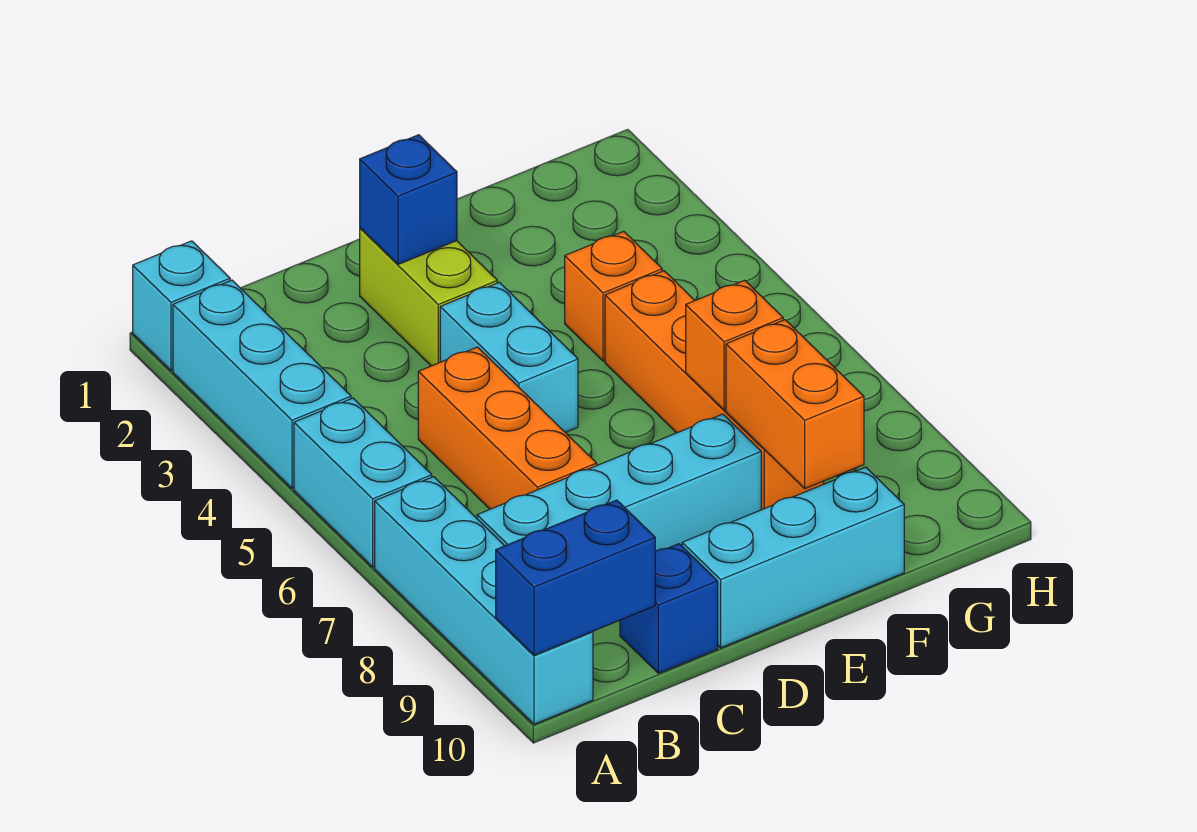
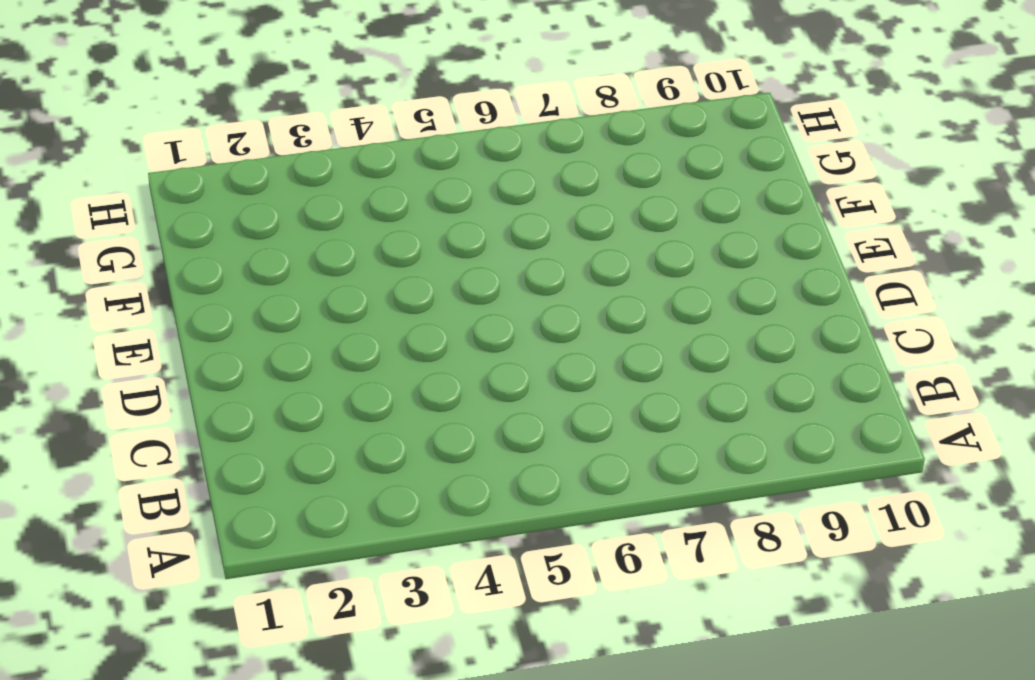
none -> cyan 1x1 brick [133,241,230,371]
none -> cyan 1x3 brick [173,280,351,488]
none -> cyan 1x2 brick [294,398,432,567]

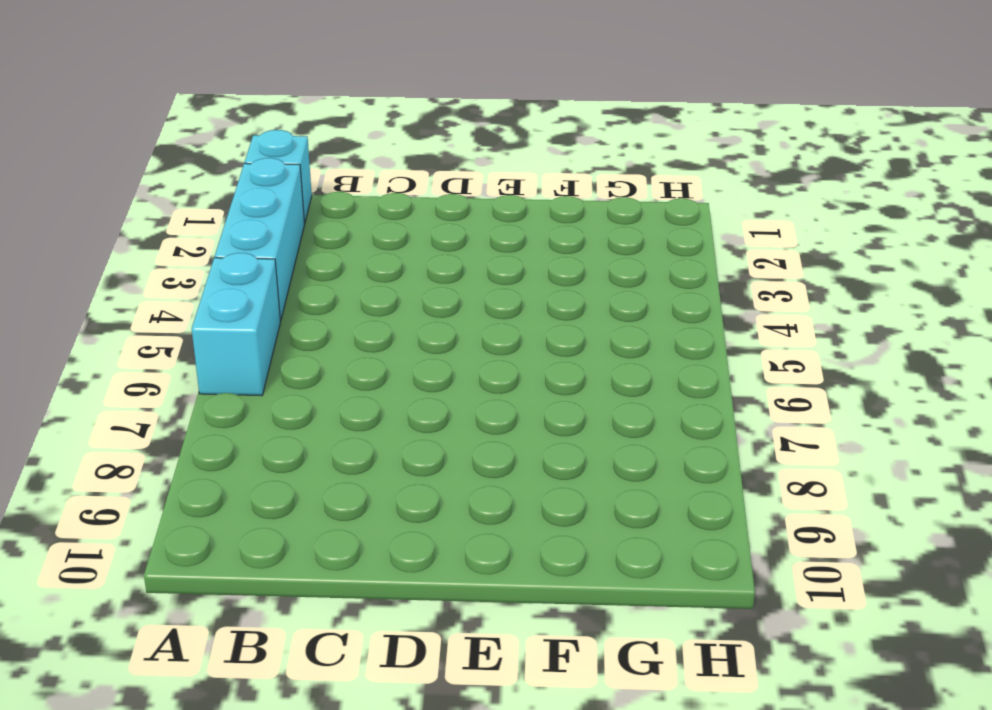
none -> cyan 1x4 brick [375,477,593,724]
none -> cyan 1x4 brick [477,414,761,551]
none -> orange 1x3 brick [418,347,597,509]

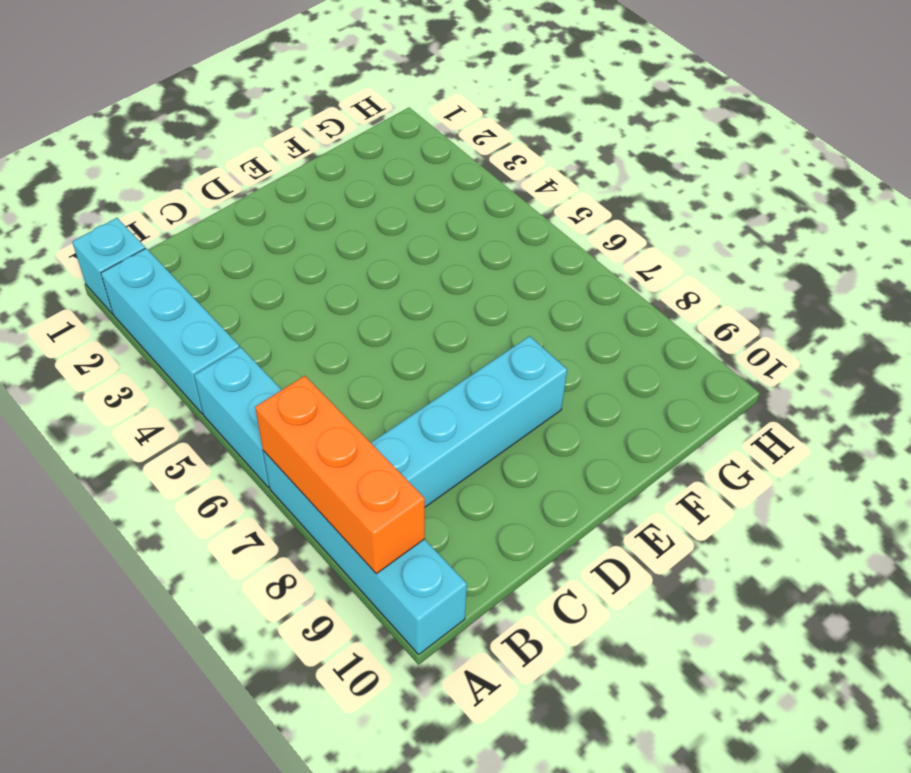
orange 1x3 brick [255,376,425,574] -> orange 1x3 brick moved to [418,347,597,509]
none -> blue 1x1 brick [620,544,718,673]
none -> lime 1x2 brick [360,228,497,366]
none -> cyan 1x2 brick [440,282,578,432]

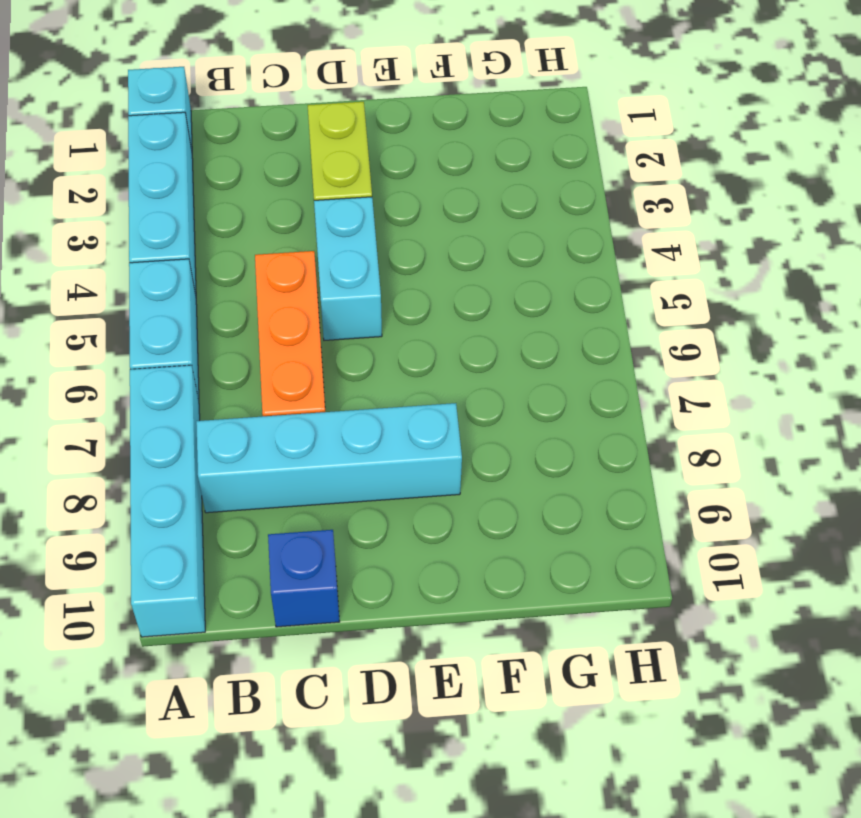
none -> cyan 1x3 brick [682,467,904,648]
none -> orange 1x1 brick [565,231,662,361]
none -> orange 1x4 brick [605,271,824,510]

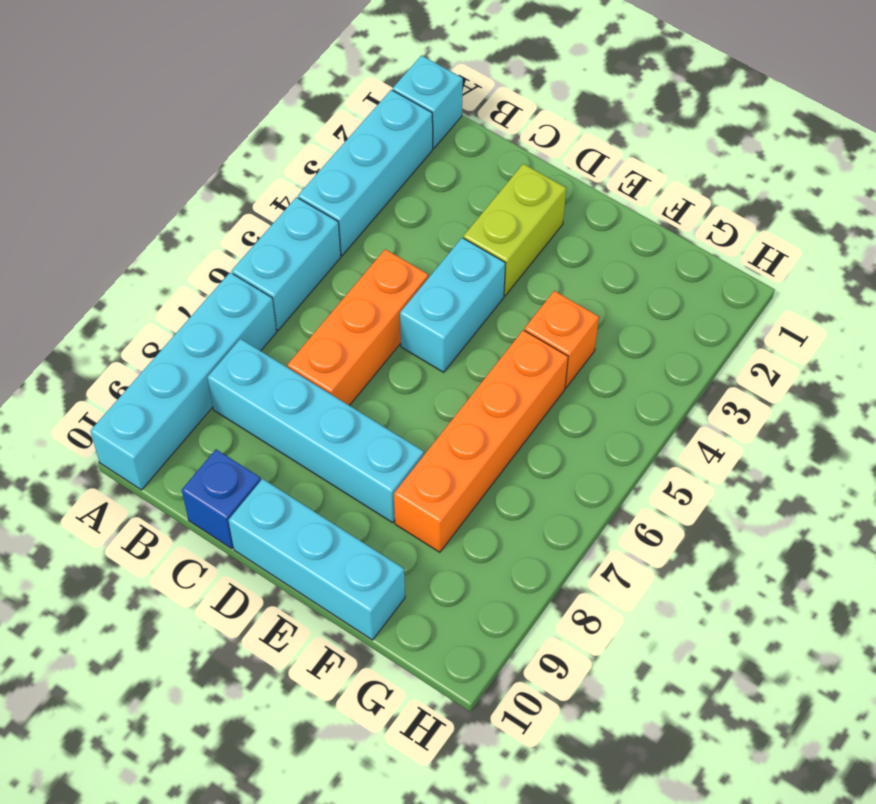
none -> blue 1x2 brick [496,500,655,655]
none -> blue 1x1 brick [360,135,457,264]
none -> orange 1x1 brick [686,280,783,410]

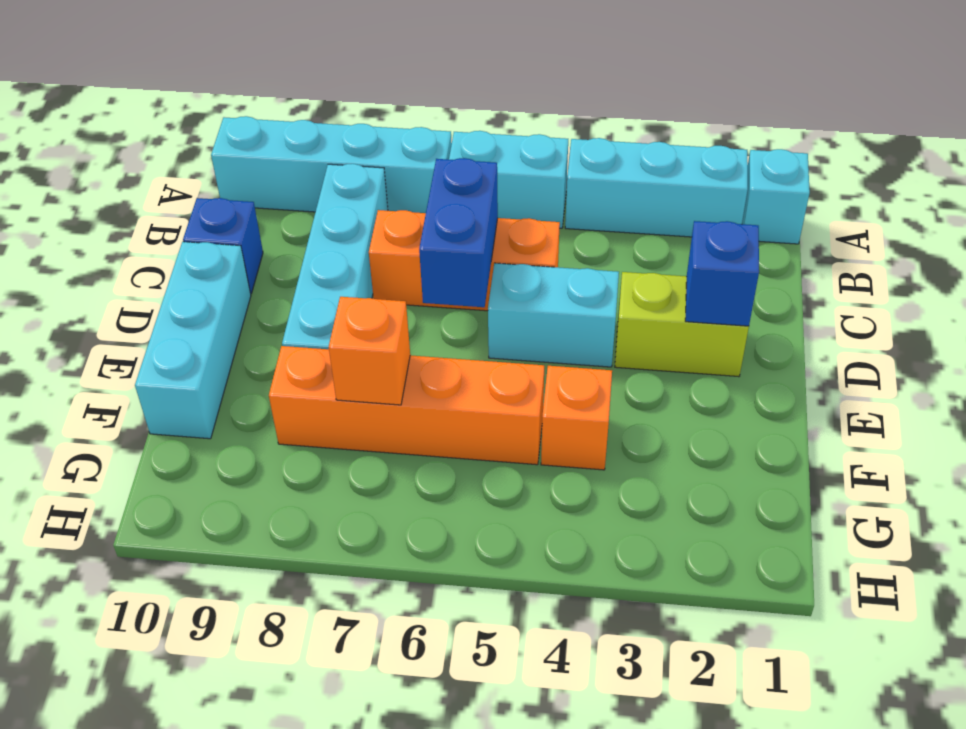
blue 1x2 brick [419,158,498,307] -> blue 1x2 brick moved to [496,500,655,655]
none -> orange 1x2 brick [726,320,864,488]

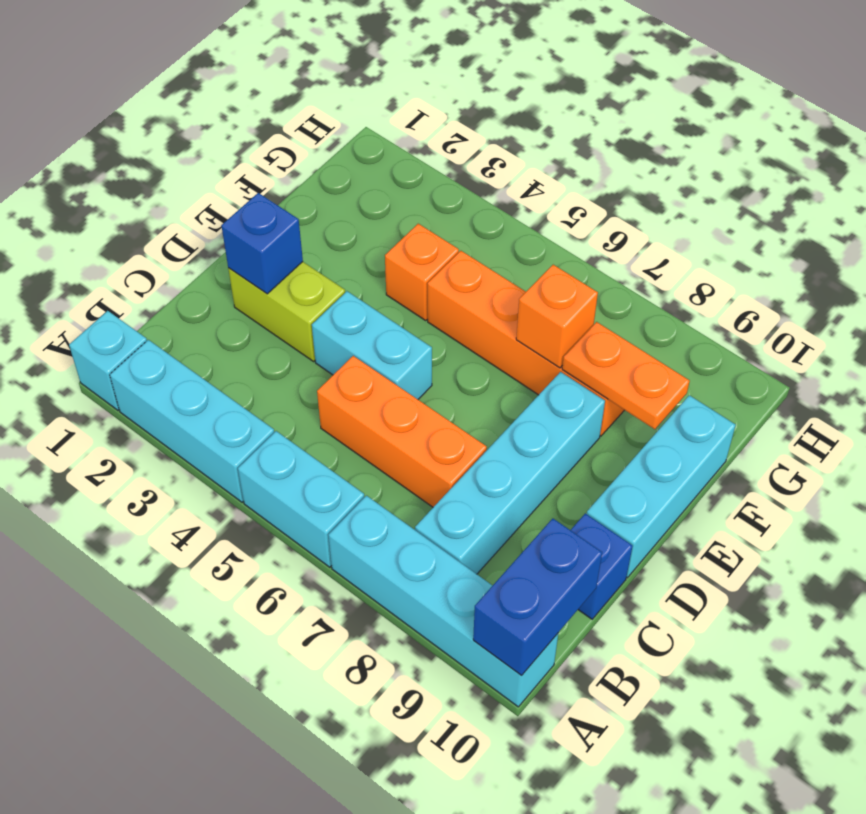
orange 1x2 plate [562,322,690,429] -> orange 1x2 brick [726,320,864,488]

